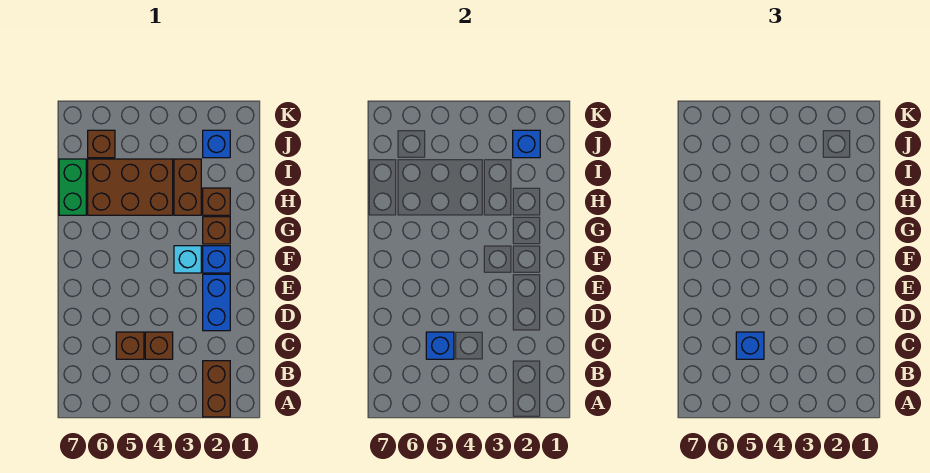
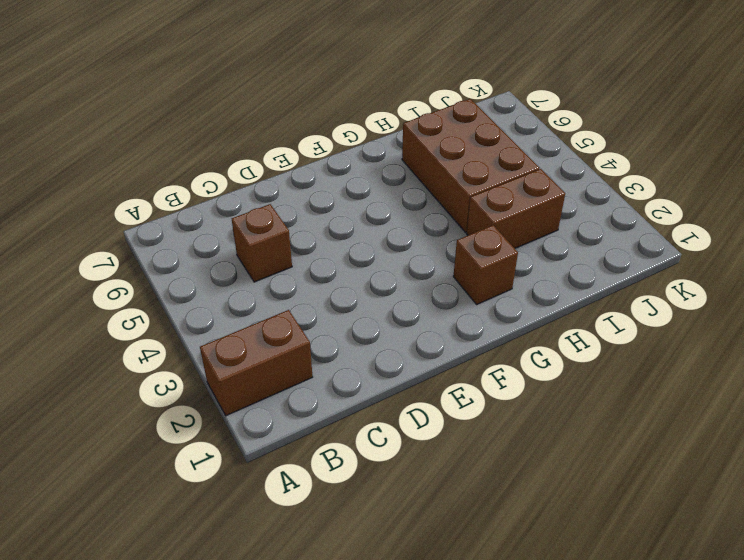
none -> brown 1x1 brick [145,332,173,359]
none -> blue 1x2 brick [203,274,230,331]
none -> blue 1x1 brick [203,246,230,273]

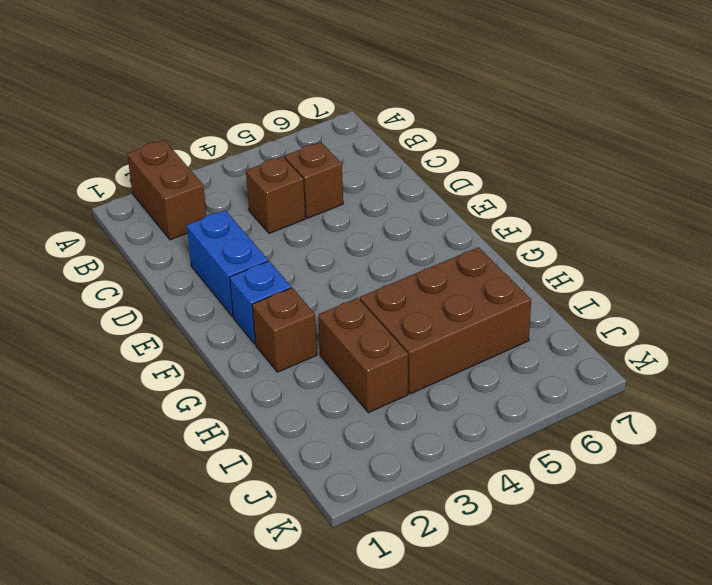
none -> cyan 1x1 brick [174,246,201,273]
none -> brown 1x1 brick [203,188,230,215]
none -> green 1x2 brick [59,159,86,215]

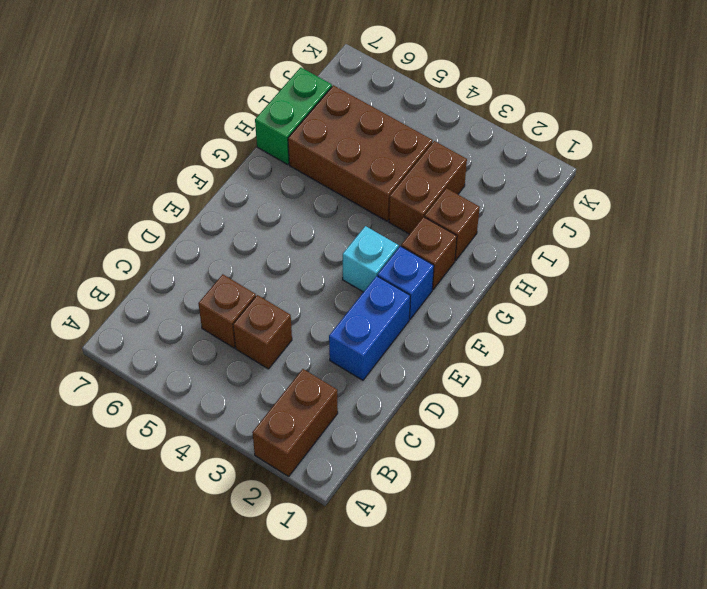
none -> blue 1x1 brick [203,130,230,158]
none -> brown 1x1 brick [88,130,115,158]
none -> blue 1x1 brick [426,332,454,359]

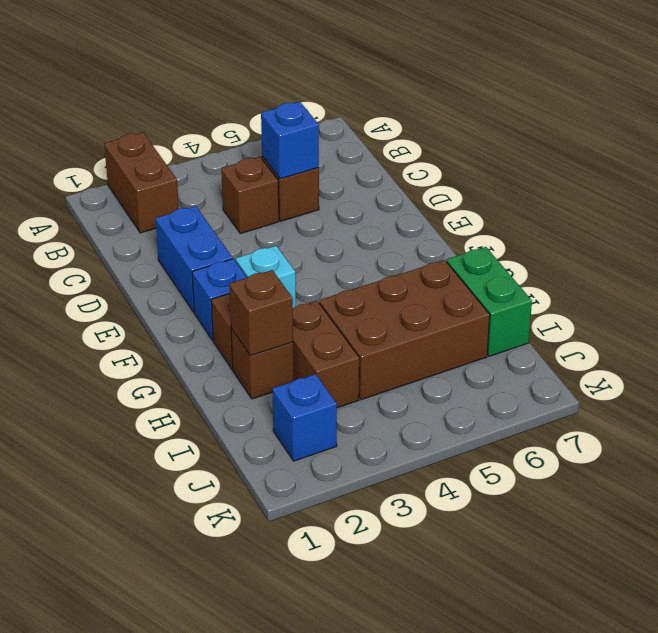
brown 1x1 brick [229,270,293,356] -> brown 1x1 brick moved to [88,130,115,158]
none -> blue 1x1 brick [513,130,540,158]
none -> blue 1x1 brick [736,332,764,359]

